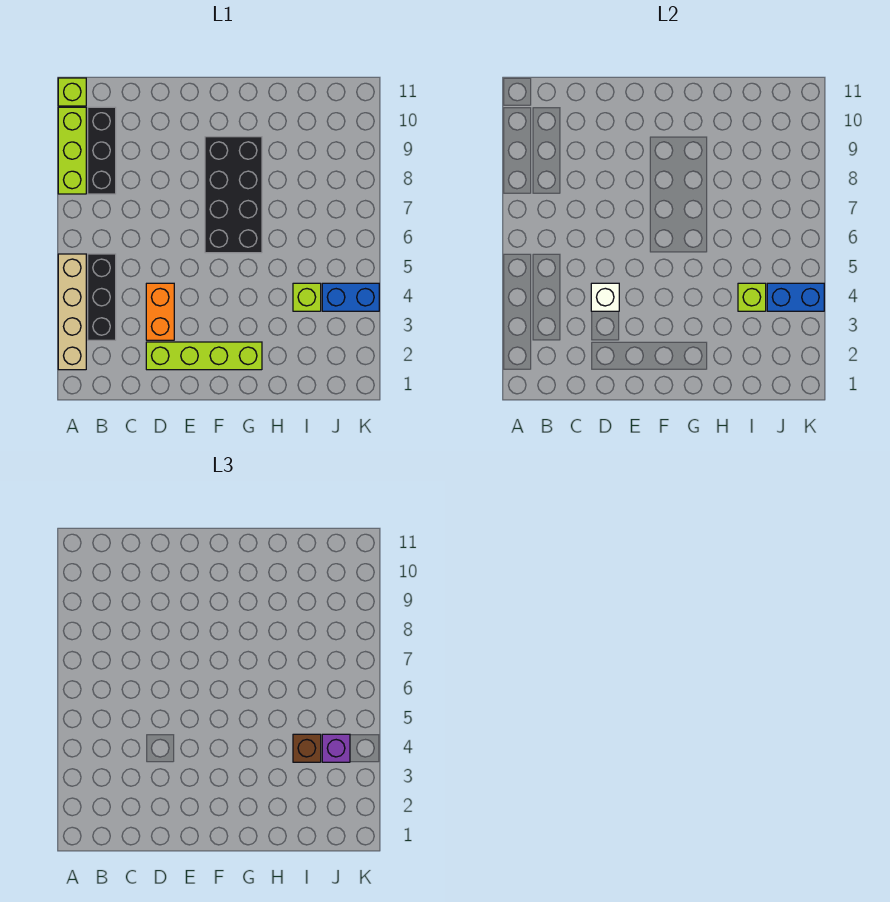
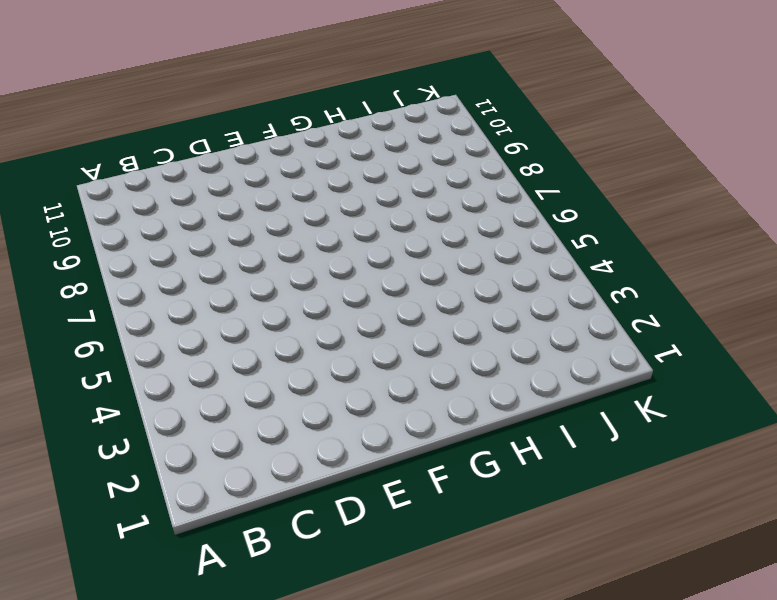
none -> tan 1x4 brick [58,254,86,370]
none -> lime 1x3 brick [58,107,86,194]
none -> lime 1x1 brick [58,78,86,106]

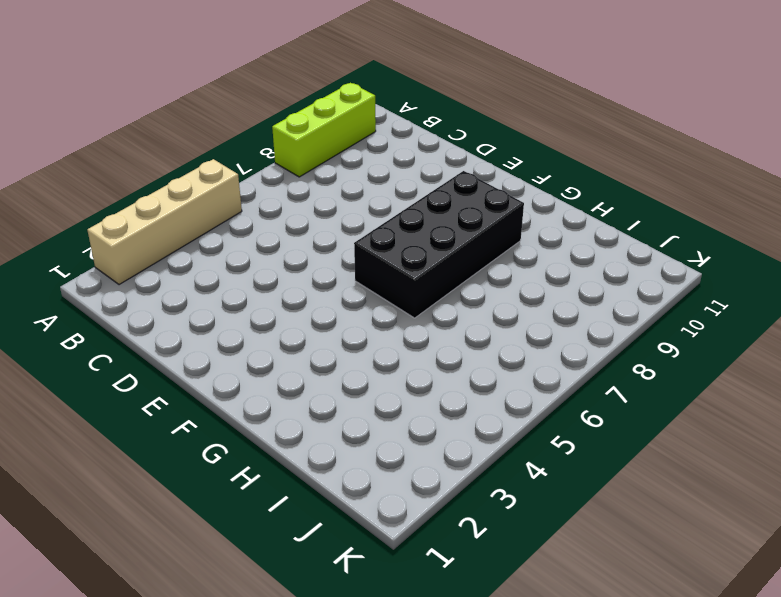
none -> lime 1x1 brick [58,78,86,106]
none -> black 1x3 brick [88,254,116,340]
none -> black 1x3 brick [88,107,116,194]

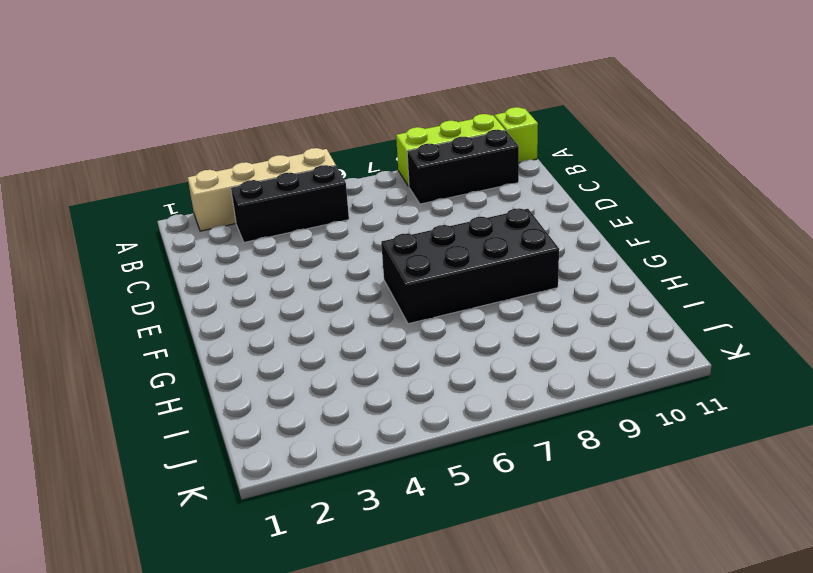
none -> lime 1x4 brick [146,342,262,370]
none -> orange 1x2 brick [146,283,174,340]
none -> lime 1x1 brick [293,283,321,311]

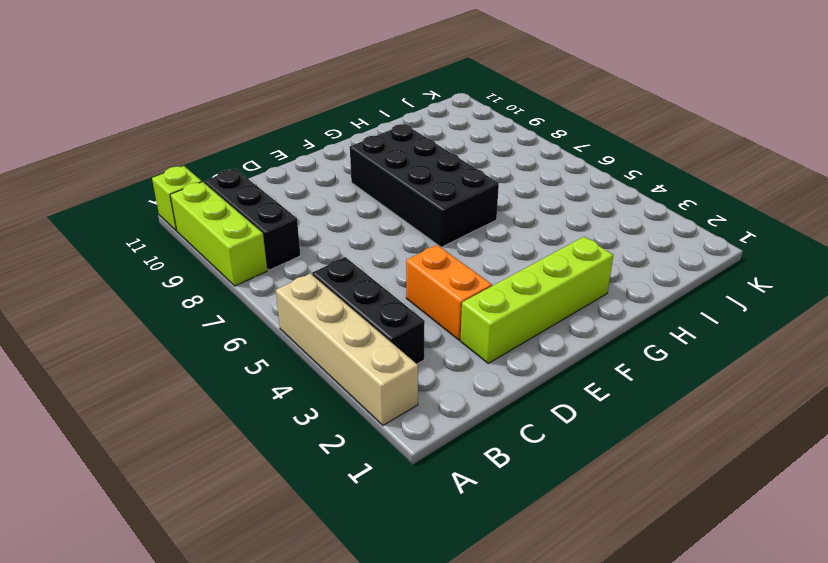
none -> lime 1x1 brick [293,283,321,311]
none -> blue 1x2 brick [322,283,379,311]
none -> white 1x1 brick [591,283,619,311]

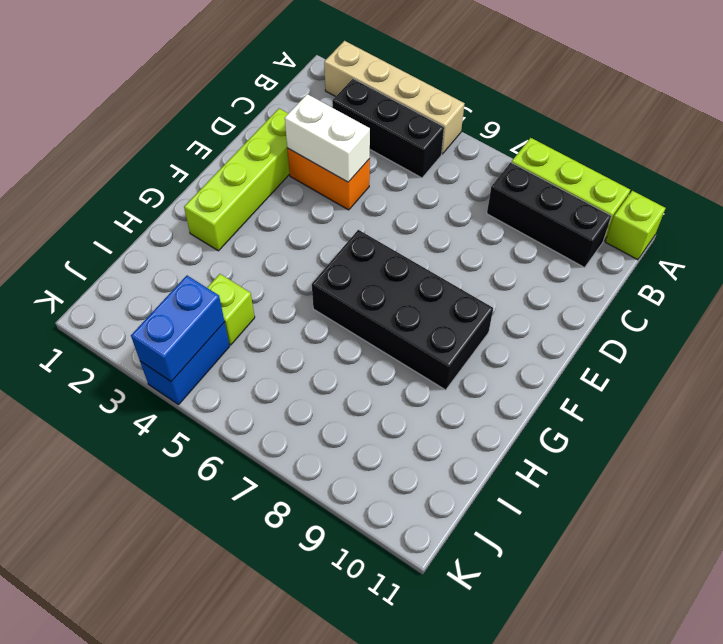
white 1x2 brick [285,94,370,182] -> white 1x1 brick [591,283,619,311]
none -> lime 1x1 brick [738,283,766,311]
none -> brown 1x1 brick [293,734,321,762]
none -> purple 1x1 brick [322,734,350,762]

